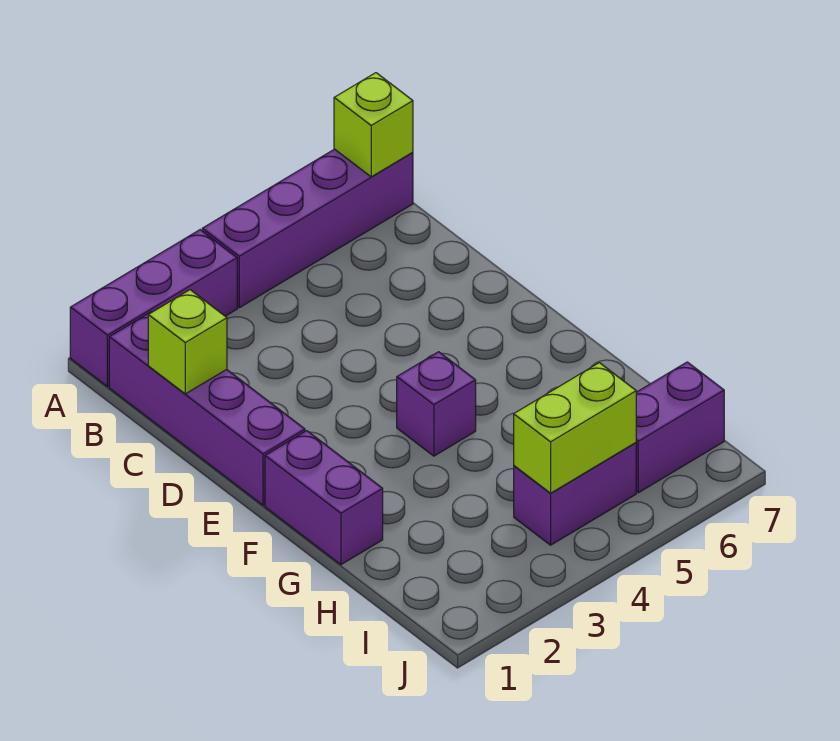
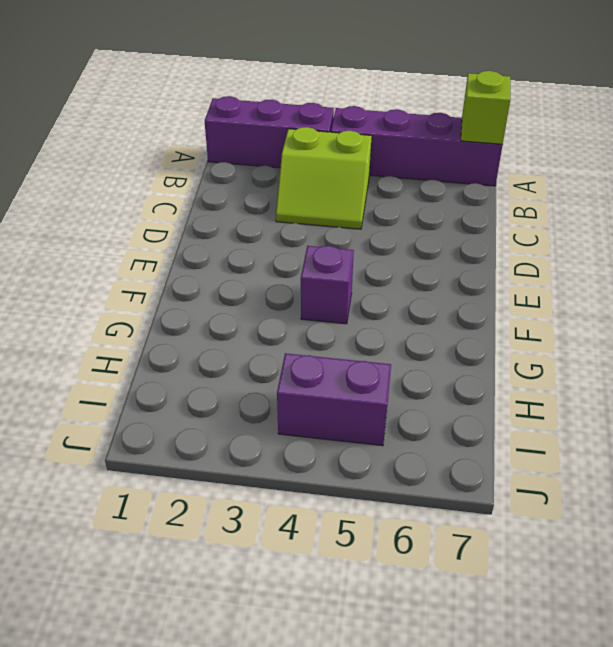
lime 2x2 slope [276,127,372,229] -> none
none -> purple 1x4 brick [109,312,305,505]
none -> purple 1x2 brick [265,431,383,565]

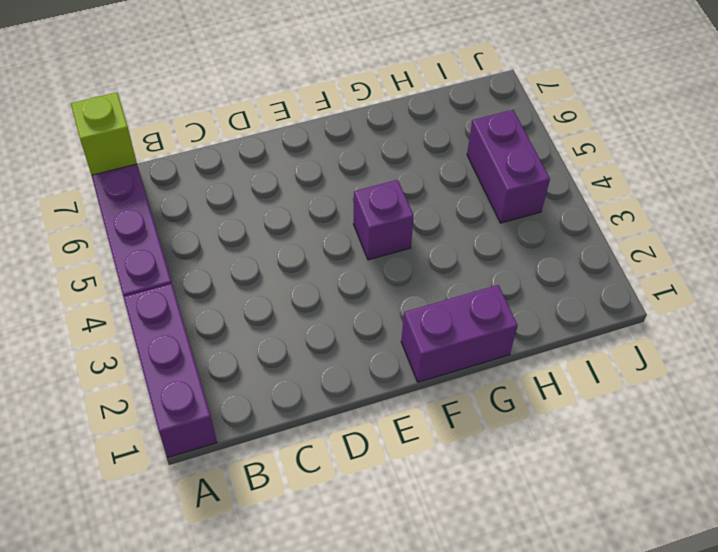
none -> purple 1x4 brick [109,312,305,505]
none -> purple 1x2 brick [636,362,724,493]

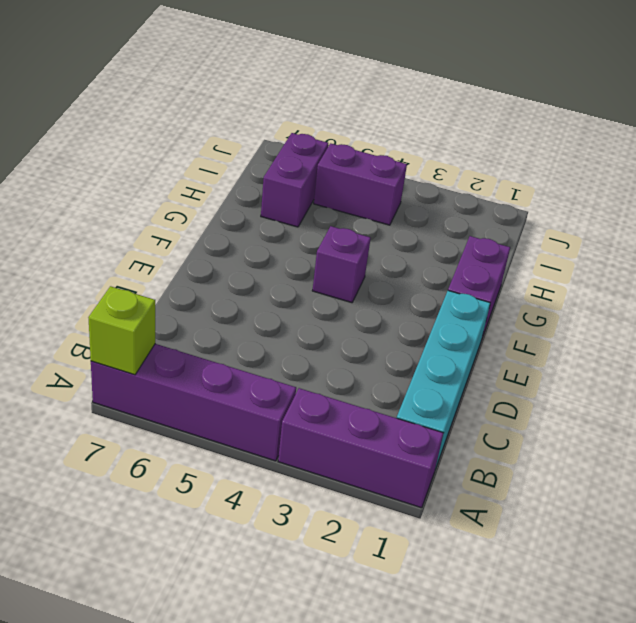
cyan 1x4 brick [397,291,490,469] -> purple 1x4 brick [109,312,305,505]
purple 1x2 brick [261,133,328,227] -> purple 1x2 brick turned to [636,362,724,493]
none -> lime 1x1 brick [148,290,227,394]
none -> lime 1x2 brick [514,363,636,493]

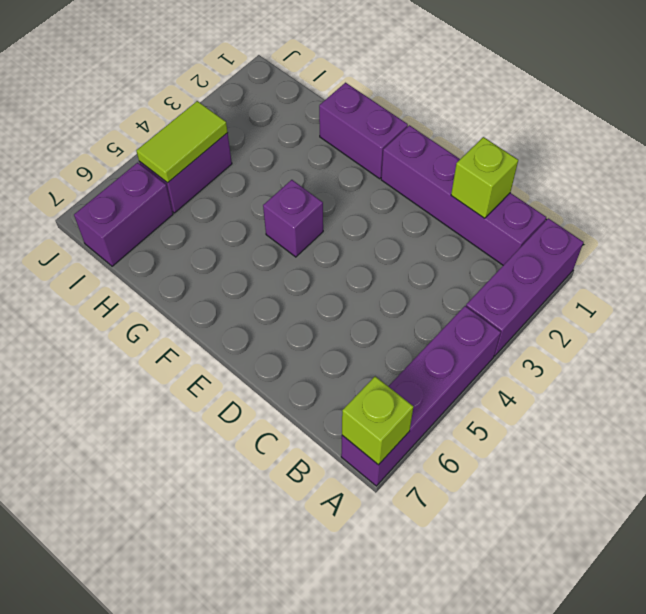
lime 1x2 tile [136,101,228,183] -> lime 1x2 brick [514,363,636,493]

